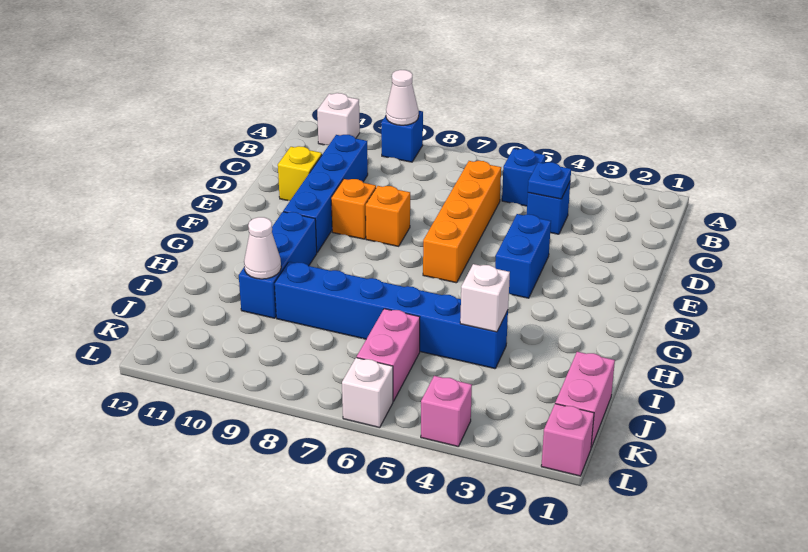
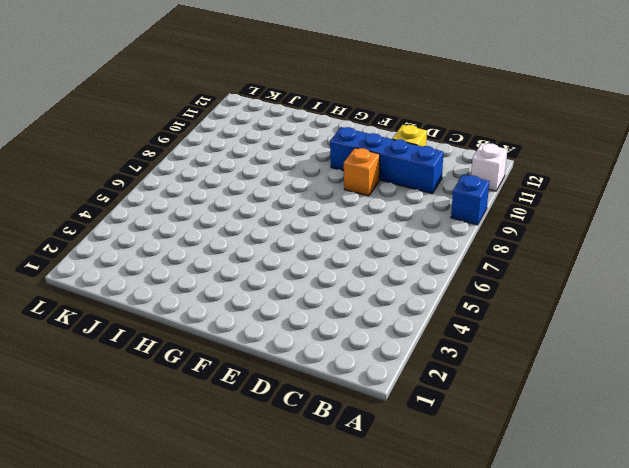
none -> blue 1x1 brick [502,149,545,206]
none -> blue 1x1 brick [527,182,570,234]
none -> orange 1x4 brick [423,161,501,283]

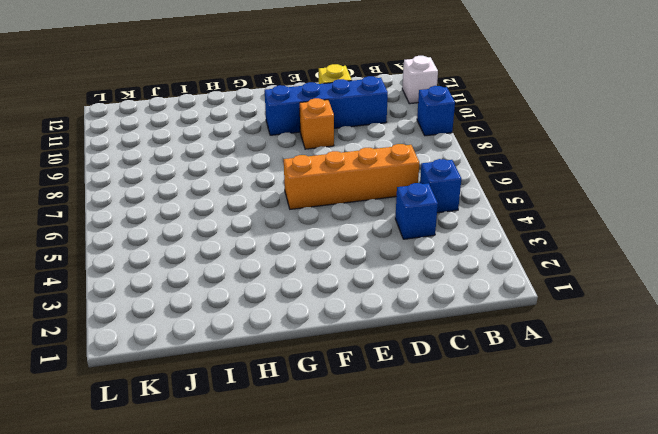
none -> blue 1x2 brick [495,214,551,298]
none -> orange 1x1 brick [366,186,410,246]
none -> blue 1x3 brick [239,212,317,318]

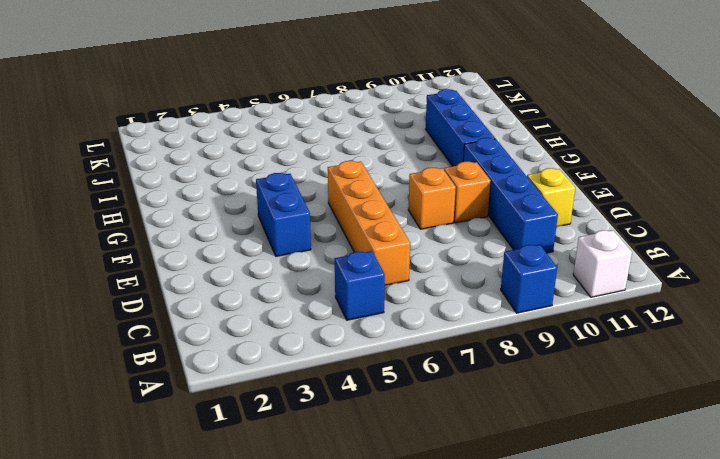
none -> blue 1x1 brick [527,182,570,234]
none -> blue 1x6 brick [275,262,508,369]
none -> pink 1x2 brick [555,352,615,448]

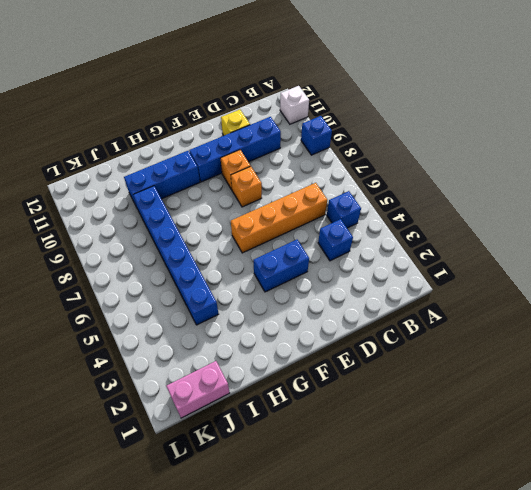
none -> pink 1x2 brick [357,309,420,401]
none -> pink 1x1 brick [541,404,594,476]
none -> pink 1x1 brick [421,376,472,447]

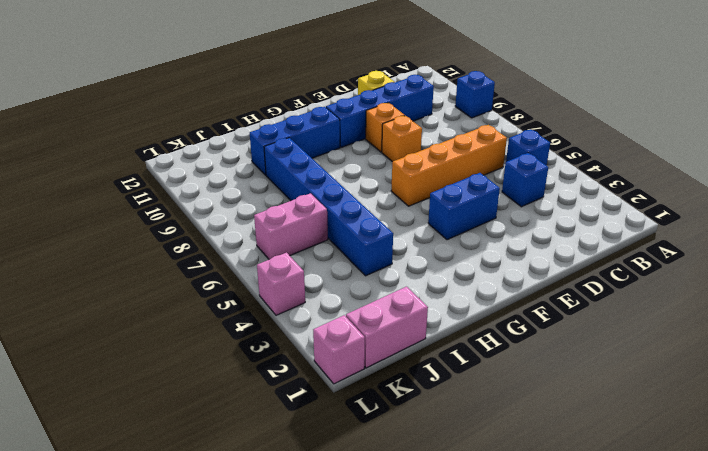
none -> white 1x1 brick [317,93,360,145]
none -> white 1x1 brick [342,358,393,428]
none -> white 1x1 cone [386,70,419,125]

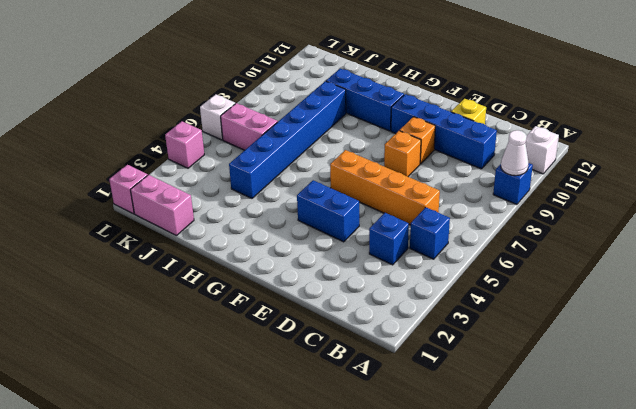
none -> blue 1x1 plate [528,162,571,199]
none -> white 1x1 brick [460,264,510,332]
none -> white 1x1 cone [244,217,281,279]

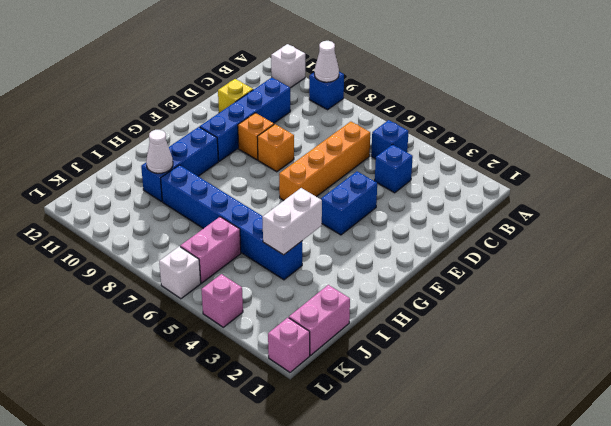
white 1x2 brick [262,188,322,255] -> white 1x1 brick [460,264,510,332]
none -> blue 1x1 plate [528,162,571,199]

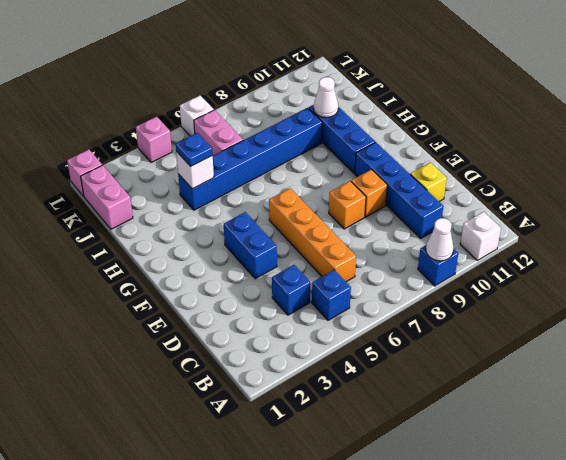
blue 1x1 plate [176,133,213,167] -> blue 1x1 plate moved to [528,162,571,199]

